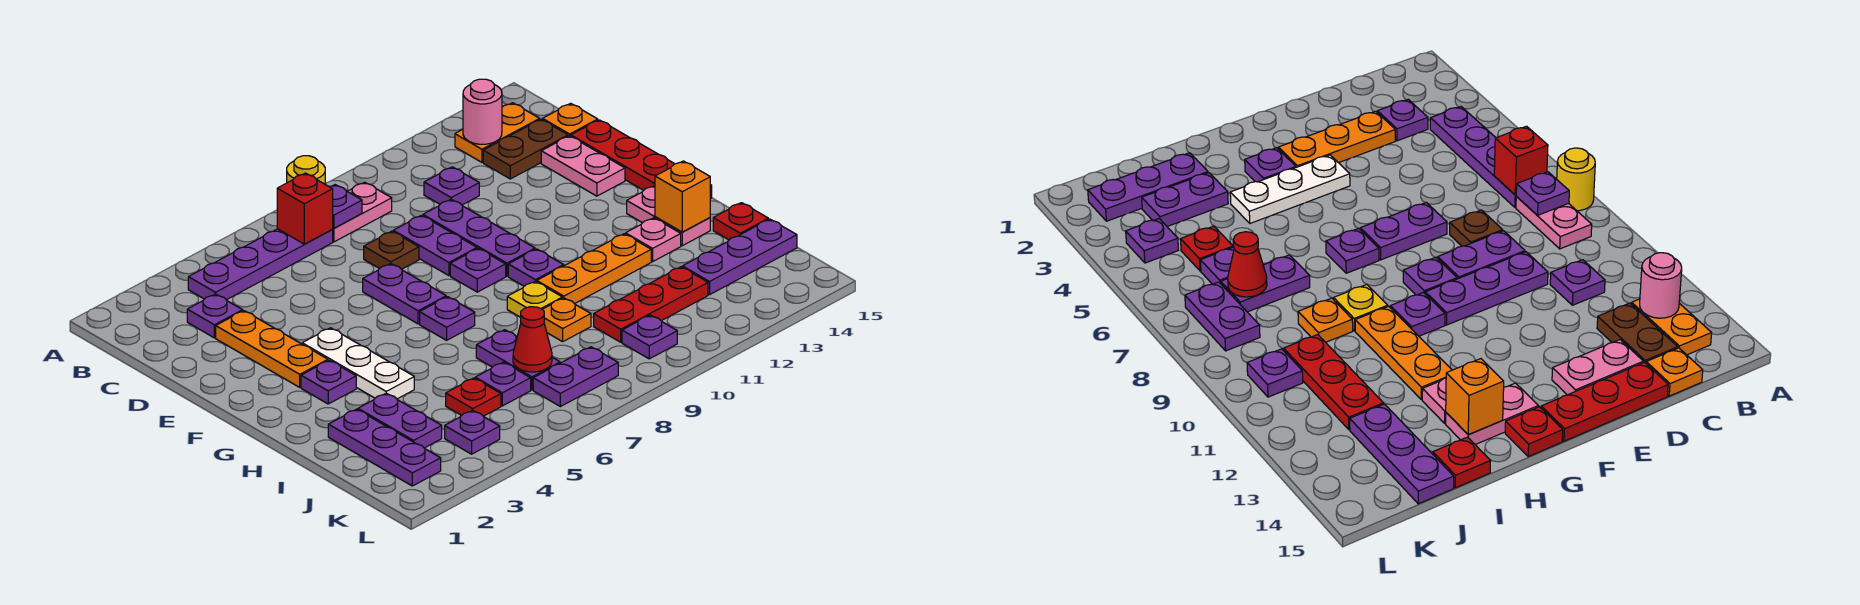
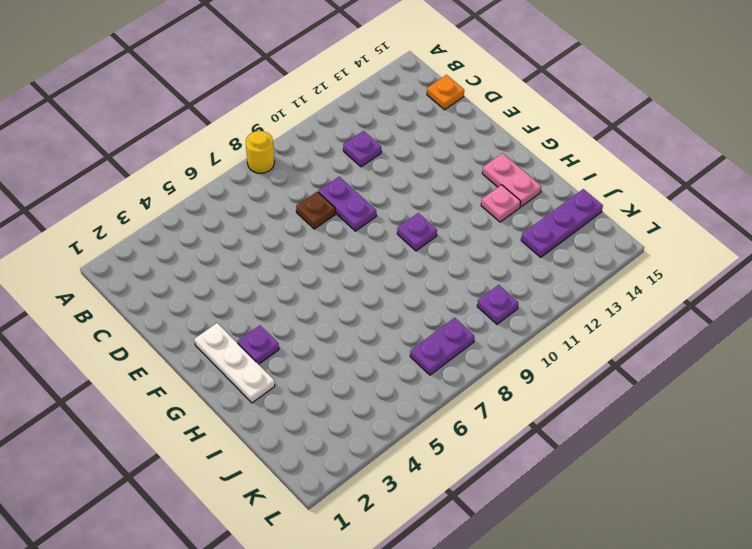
white 1x3 plate [194,323,275,403] -> white 1x3 plate moved to [302,328,414,399]
none -> purple 1x4 plate [188,229,333,300]
none -> pink 1x2 plate [332,182,392,242]
none -> orange 1x2 plate [455,103,540,162]
none -> purple 1x1 plate [187,294,243,338]

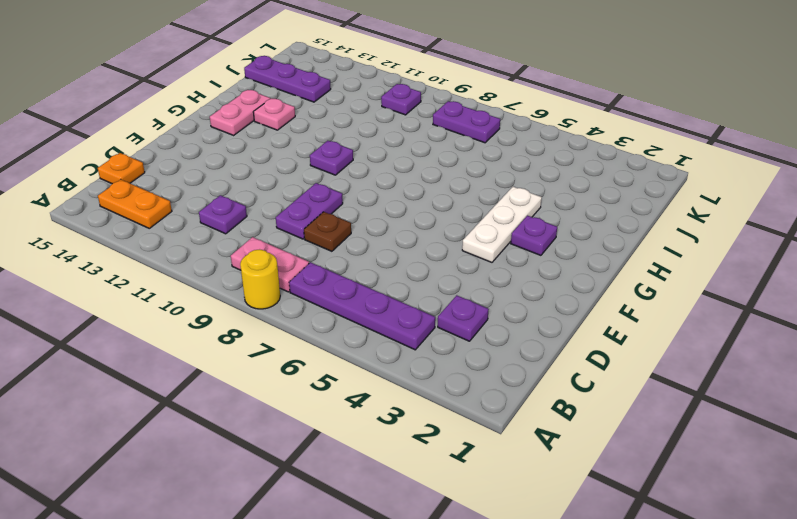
none -> brown 1x2 plate [483,119,568,179]
none -> orange 1x3 plate [216,311,328,387]
none -> purple 1x3 plate [423,199,535,276]
none -> pink 1x2 plate [541,136,625,196]

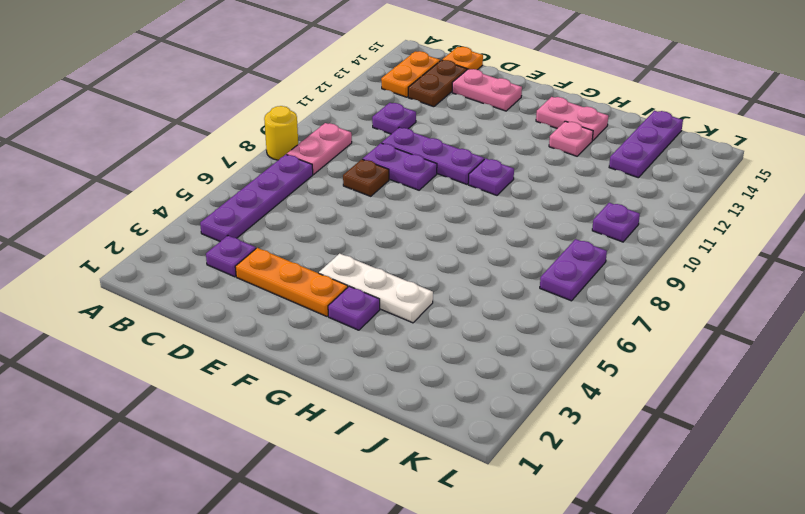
none -> red 1x3 plate [571,120,674,190]
none -> purple 1x2 plate [363,264,446,324]
none -> purple 1x1 plate [450,248,506,292]
none -> purple 1x1 plate [420,297,475,340]

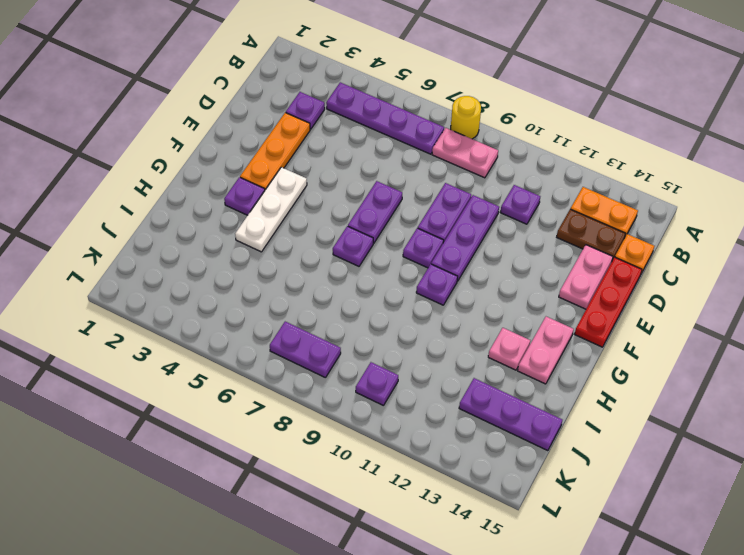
none -> brown 1x1 plate [364,231,419,269]
none -> red 1x1 plate [1505,407,1563,457]
none -> yellow 1x1 plate [507,281,562,317]
none -> orange 1x3 plate [537,234,651,304]

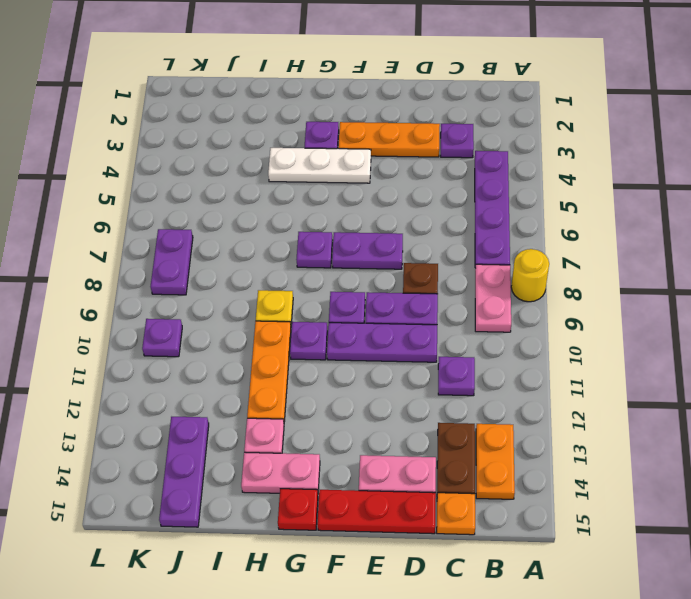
none -> purple 1x3 plate [328,409,441,486]
none -> purple 1x2 plate [358,393,442,448]
none -> purple 1x2 plate [476,330,560,390]
none -> orange 1x1 plate [542,298,591,342]

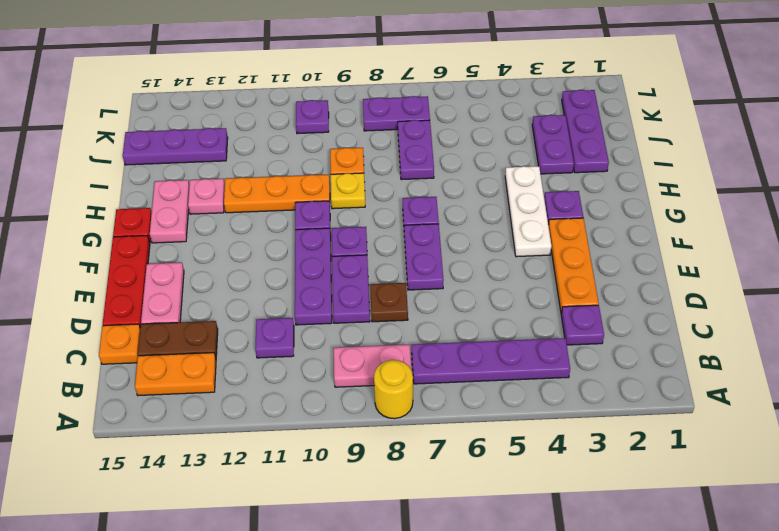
none -> red 1x1 plate [713,203,768,240]
none -> red 1x1 plate [446,378,501,416]
none -> purple 1x1 plate [475,362,531,406]
none -> red 1x3 plate [594,267,708,342]

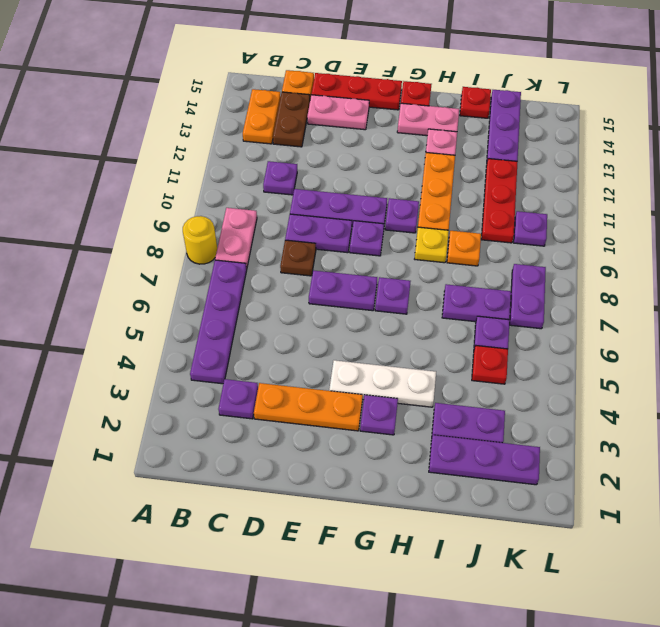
none -> purple 1x1 plate [445,410,500,454]
none -> red 1x1 brick [277,173,333,244]
none -> purple 1x1 plate [330,185,362,228]
none -> pink 1x1 round brick [463,79,502,144]

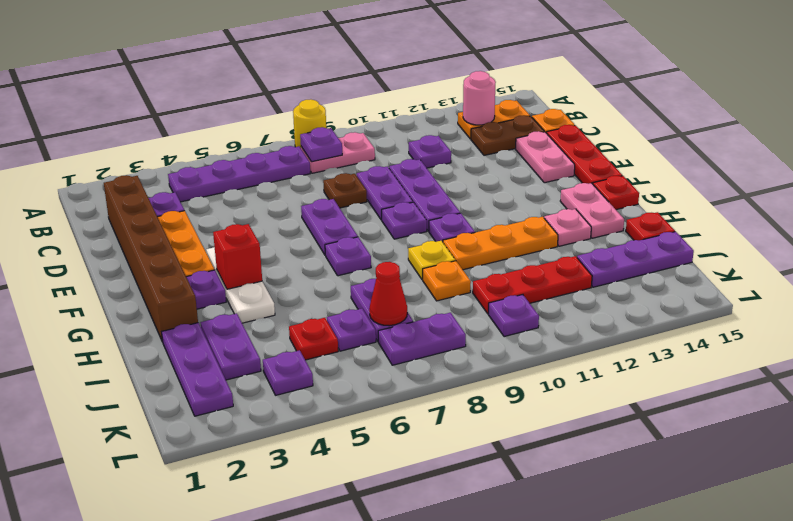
brown 1x6 brick [104,175,198,342] -> none
red 1x1 brick [213,224,262,289] -> red 1x1 brick moved to [277,173,333,244]
none -> orange 1x1 brick [655,161,710,232]

